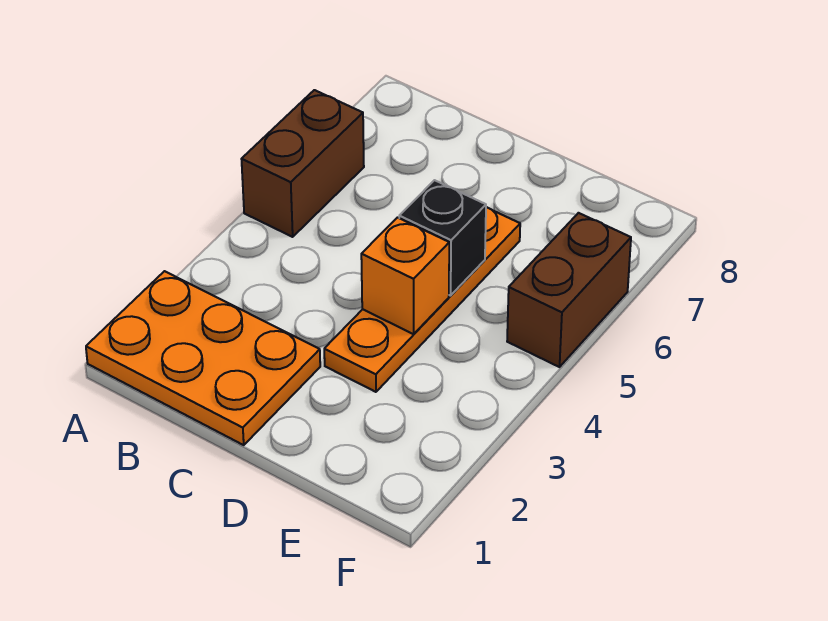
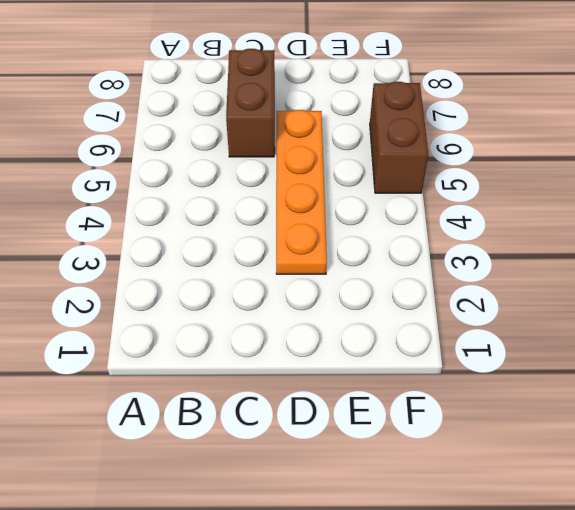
brown 1x2 brick [226,49,275,157] -> brown 1x2 brick moved to [242,90,364,237]
none -> orange 2x3 plate [86,271,320,445]
none -> orange 1x1 brick [361,218,449,334]

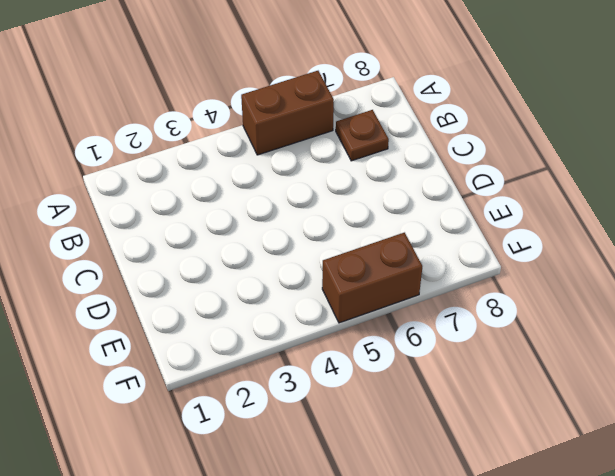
brown 1x1 plate [336,110,389,161] -> none
none -> orange 2x3 plate [86,271,320,445]
none -> orange 1x4 plate [324,207,520,392]

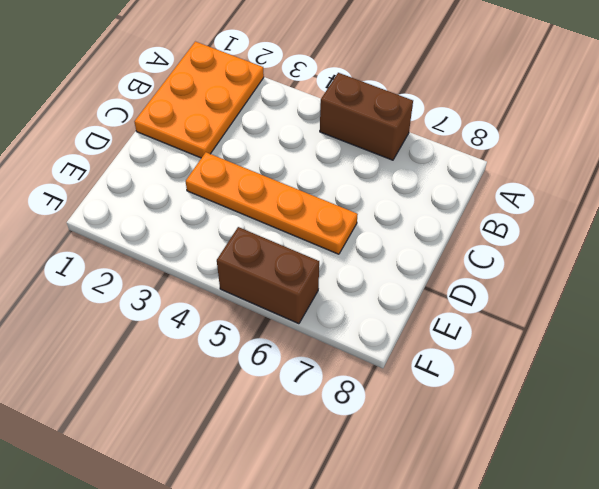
none -> orange 1x1 brick [361,218,449,334]
none -> black 1x1 brick [399,180,486,296]

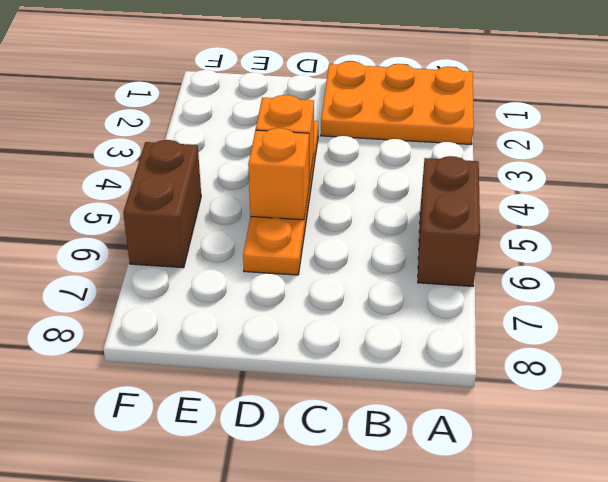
orange 1x1 brick [248,128,309,220] -> black 1x1 brick [399,180,486,296]

